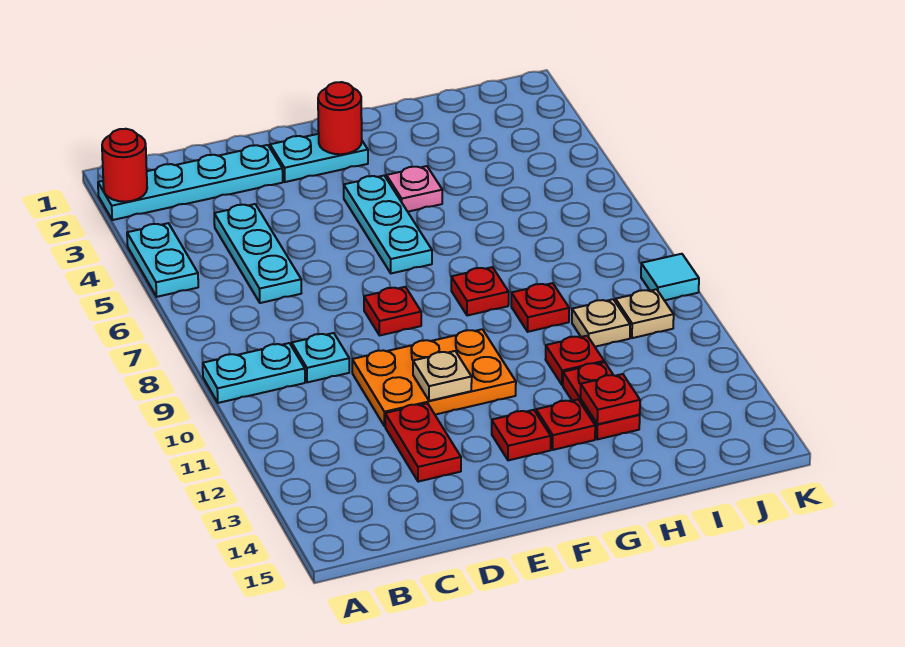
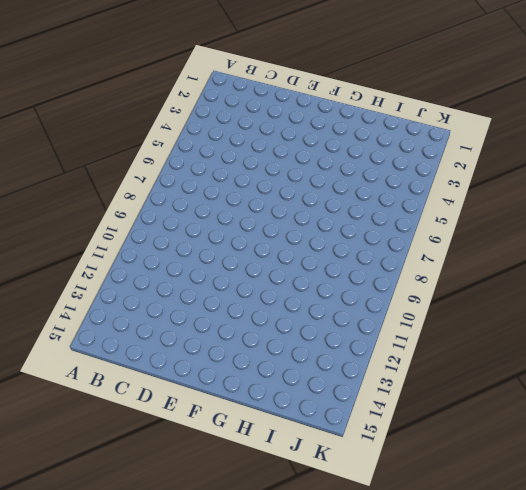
none -> cyan 1x4 plate [98,145,283,220]
none -> cyan 1x2 plate [127,223,198,297]
none -> cyan 1x2 plate [203,343,305,403]

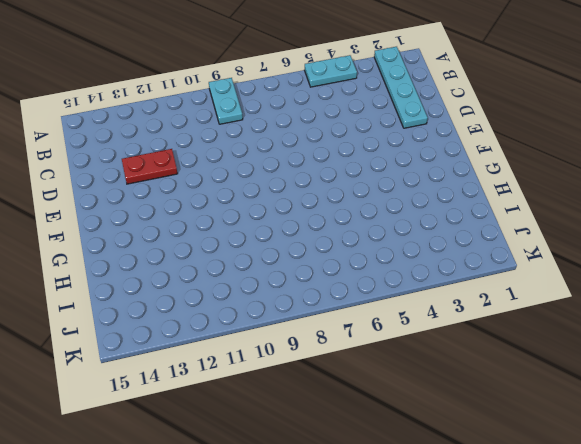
none -> cyan 1x3 plate [214,204,301,303]
none -> cyan 1x1 plate [292,333,349,382]
none -> orange 2x3 plate [352,329,516,426]

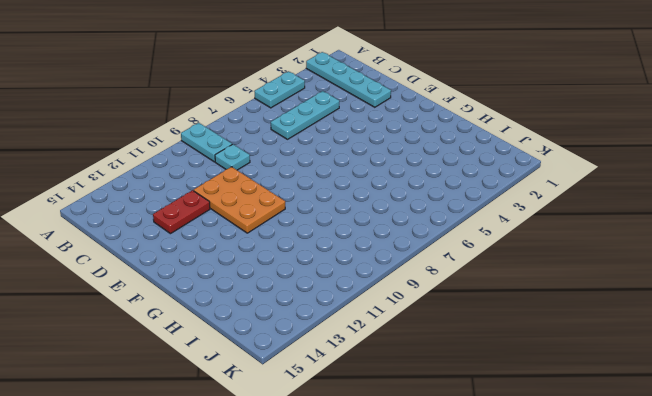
none -> cyan 1x2 plate [270,134,368,182]
none -> red 1x1 plate [364,287,421,335]
none -> cyan 1x3 plate [344,176,432,273]

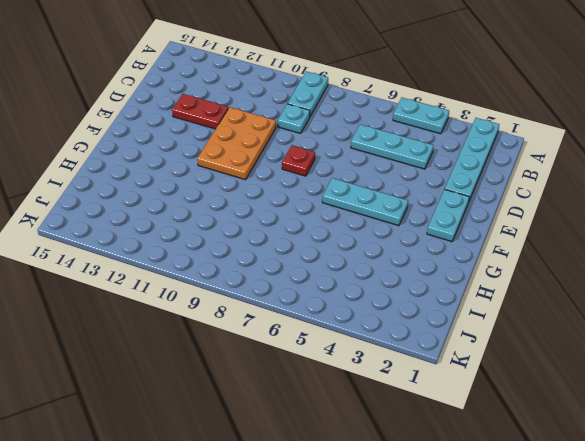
none -> red 1x1 plate [492,410,551,460]
none -> pink 1x1 plate [386,166,442,212]
none -> red 1x1 plate [451,267,509,316]

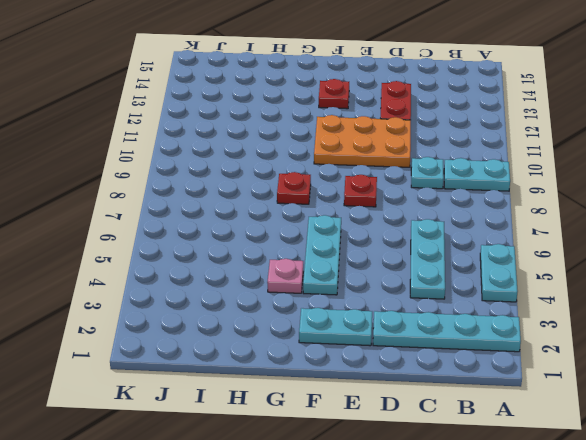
none -> red 1x1 plate [536,400,595,450]
none -> red 1x1 plate [511,283,569,332]
none -> red 1x1 plate [546,336,604,385]

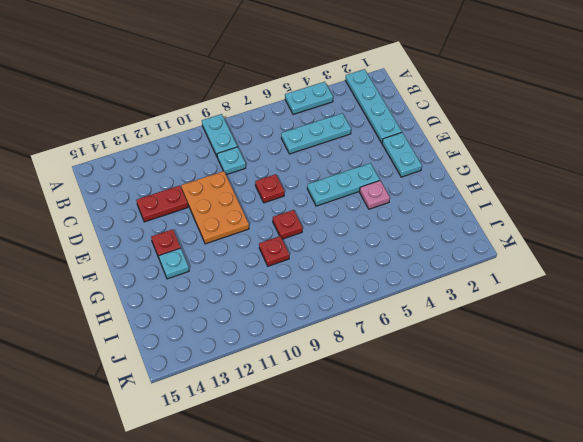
cyan 1x1 plate [159,248,189,279] -> red 1x1 plate [536,400,595,450]
none -> red 1x1 plate [546,336,604,385]
none -> red 1x2 plate [563,362,640,439]
none -> tan 1x1 plate [572,299,630,347]

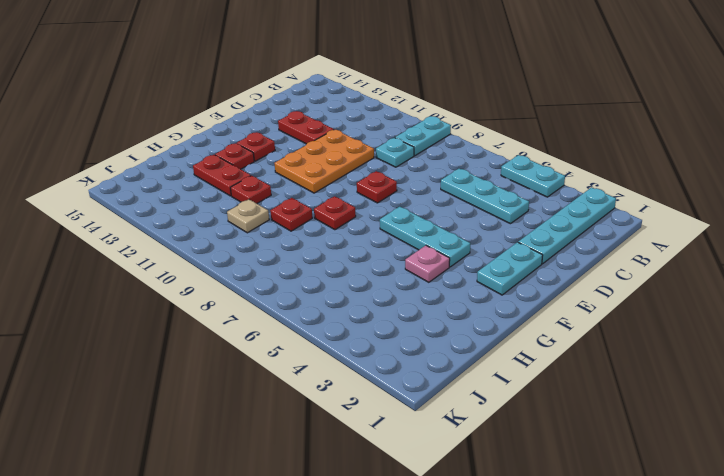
none -> tan 1x1 plate [616,289,674,338]
none -> cyan 1x1 tile [641,254,699,300]
none -> red 1x1 round brick [102,129,147,202]

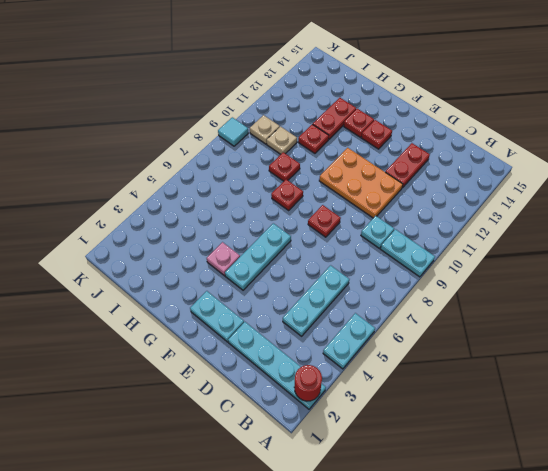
none -> tan 1x1 plate [413,351,472,401]
none -> red 1x1 round brick [318,82,362,154]
none -> red 1x1 plate [581,374,640,424]

